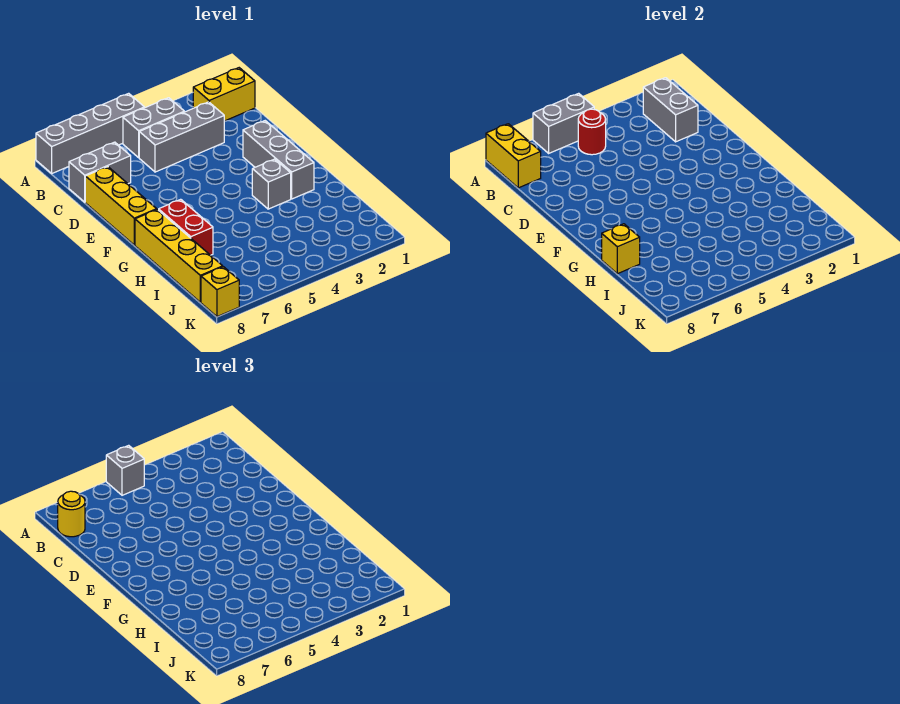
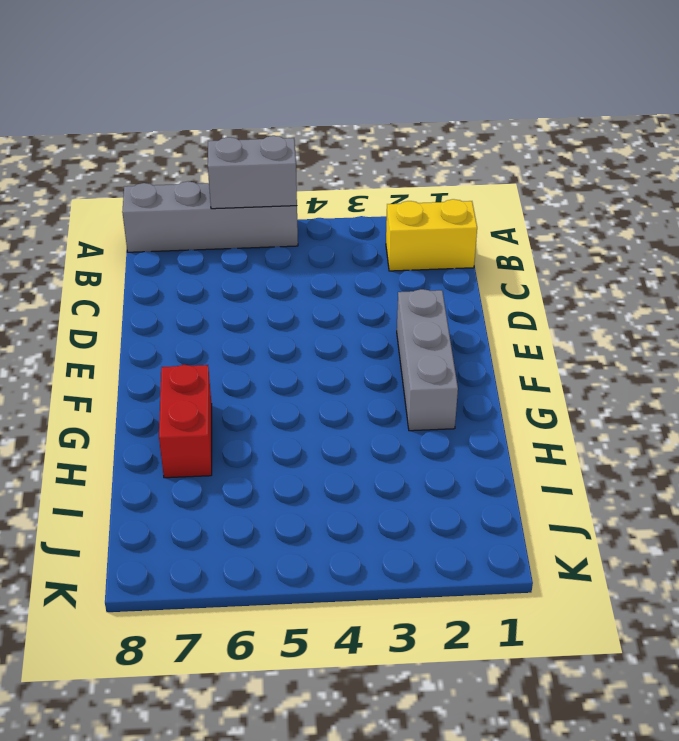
none -> grey 1x2 brick [123,98,184,157]
none -> grey 1x3 brick [139,102,224,172]
none -> grey 1x2 brick [69,142,131,202]

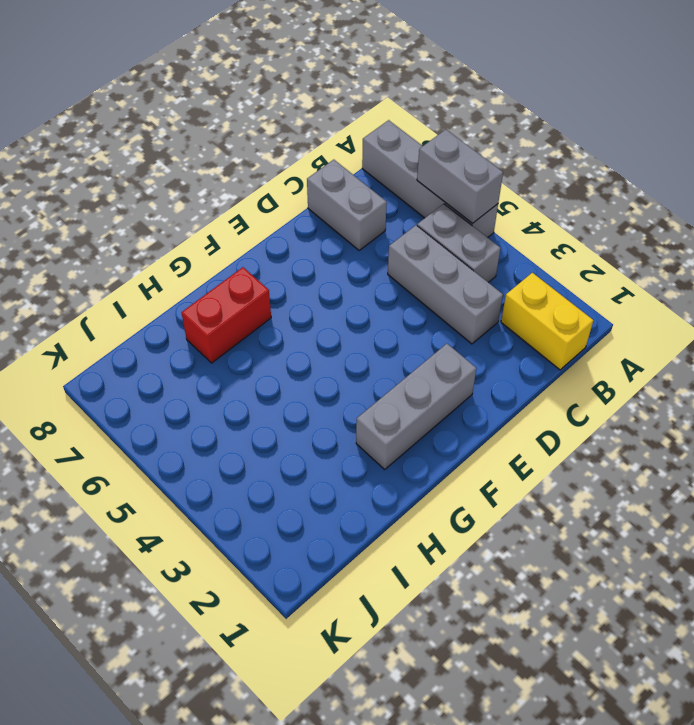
none -> yellow 1x3 brick [85,167,157,245]
none -> grey 1x1 brick [252,159,291,209]
none -> yellow 1x4 brick [135,209,223,302]

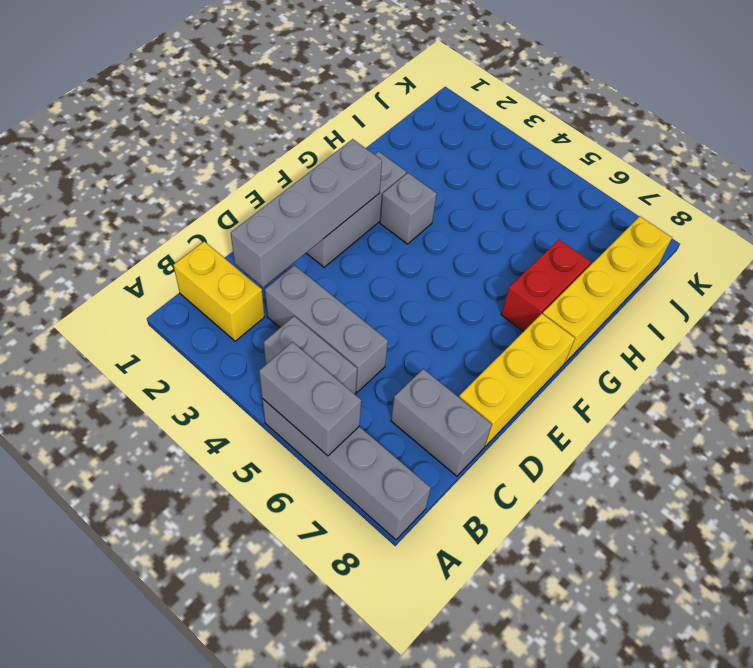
grey 1x4 brick [231,139,382,287] -> grey 1x2 brick [643,78,698,142]
none -> yellow 1x1 brick [201,267,239,317]
none -> yellow 1x2 brick [486,124,541,188]
none -> red 1x1 round brick [578,109,606,155]

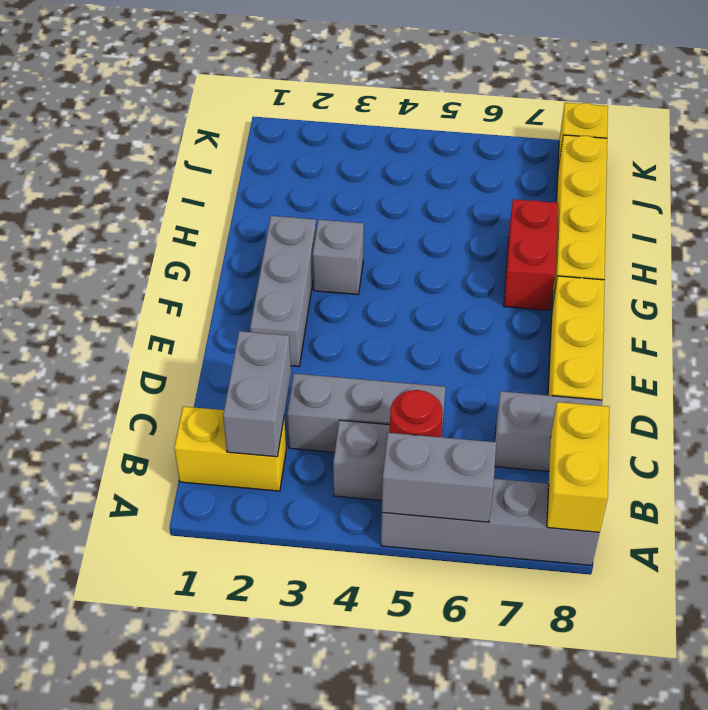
none -> yellow 1x1 brick [602,224,640,274]
none -> grey 1x1 brick [106,445,144,495]
none -> yellow 1x1 round brick [58,491,85,537]

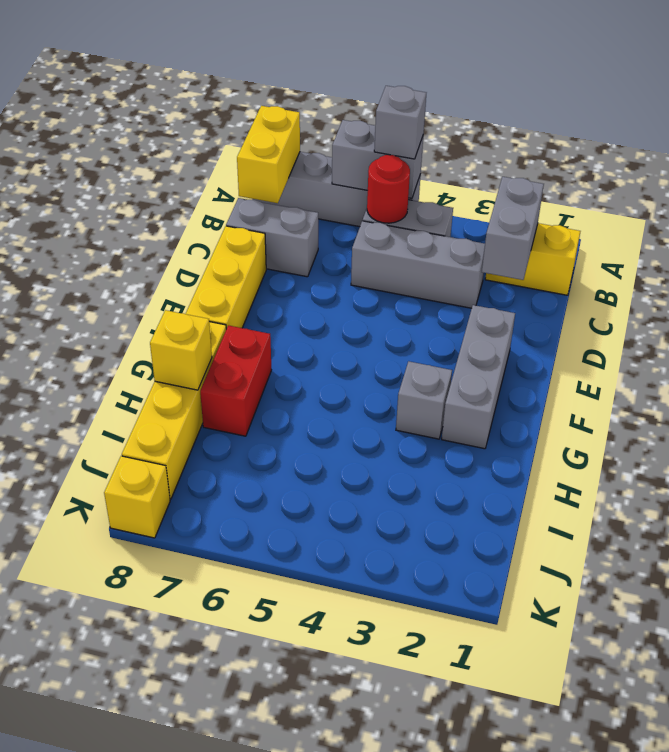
none -> yellow 1x1 round brick [58,491,85,537]

